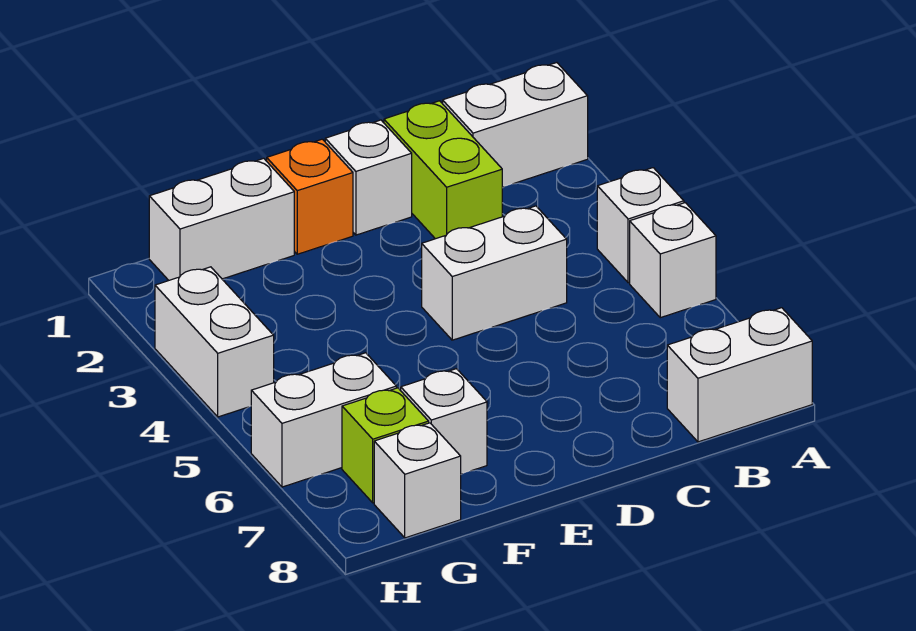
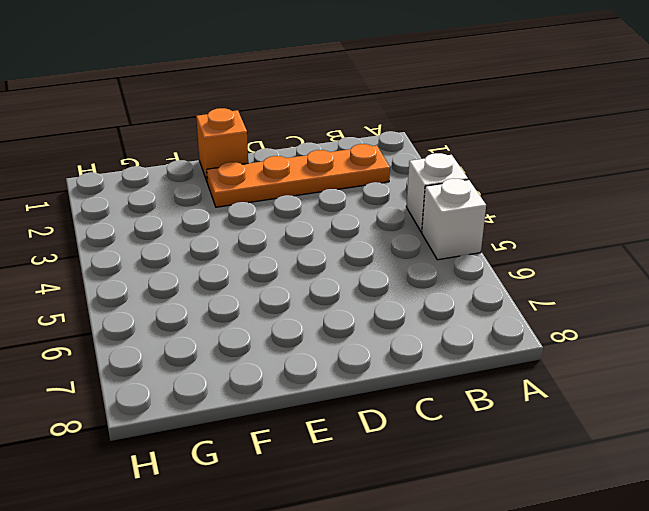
orange 1x4 plate [207,144,390,207] -> lime 1x2 brick [384,101,502,239]
none -> white 1x2 brick [443,63,588,187]
none -> white 1x2 brick [667,308,812,442]
none -> white 1x2 brick [422,206,567,340]

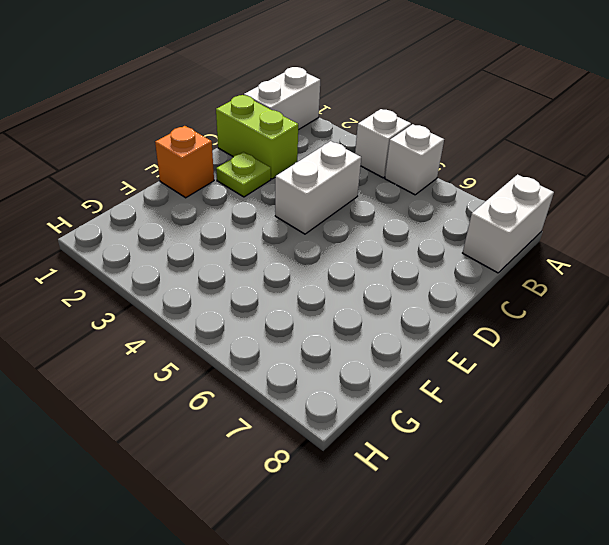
lime 1x1 plate [216,152,271,197] -> none
none -> white 1x1 brick [325,120,412,235]
none -> white 1x2 brick [149,158,294,280]
none -> white 1x1 brick [401,369,487,474]

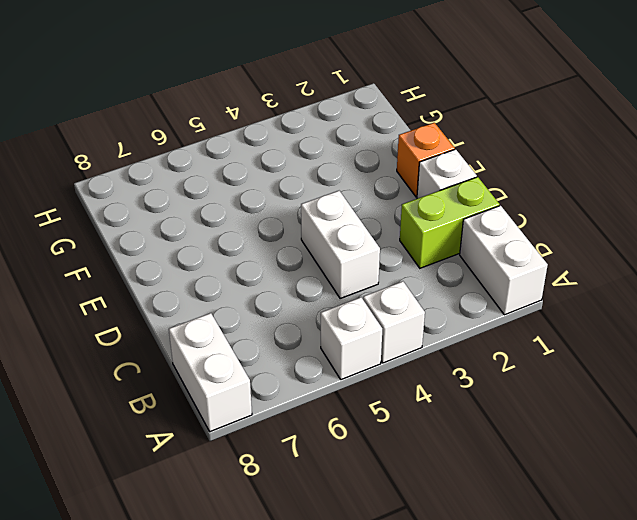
none -> white 1x2 brick [149,158,294,280]
none -> white 1x1 brick [401,369,487,474]
none -> white 1x2 brick [251,353,396,487]

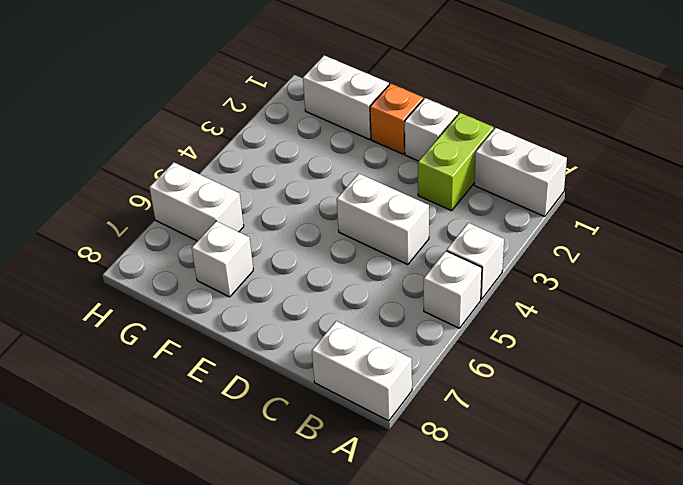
none -> lime 1x1 brick [342,388,429,503]
none -> white 1x1 brick [374,423,461,538]
none -> white 1x2 brick [155,267,274,417]

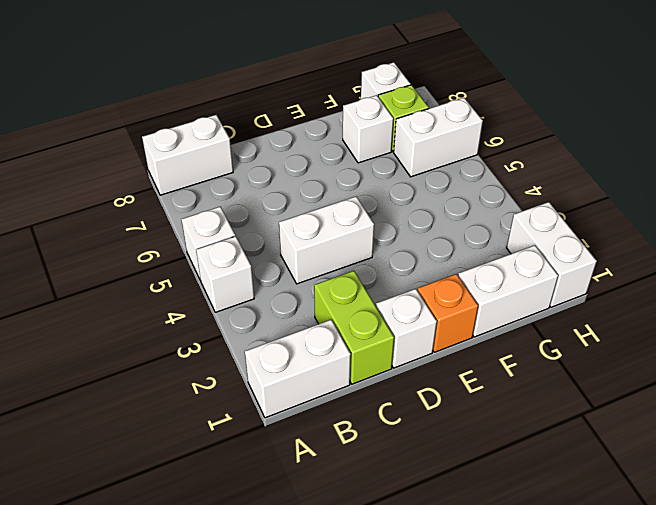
white 1x2 brick [507,202,597,307] -> white 1x2 brick moved to [155,267,274,417]

